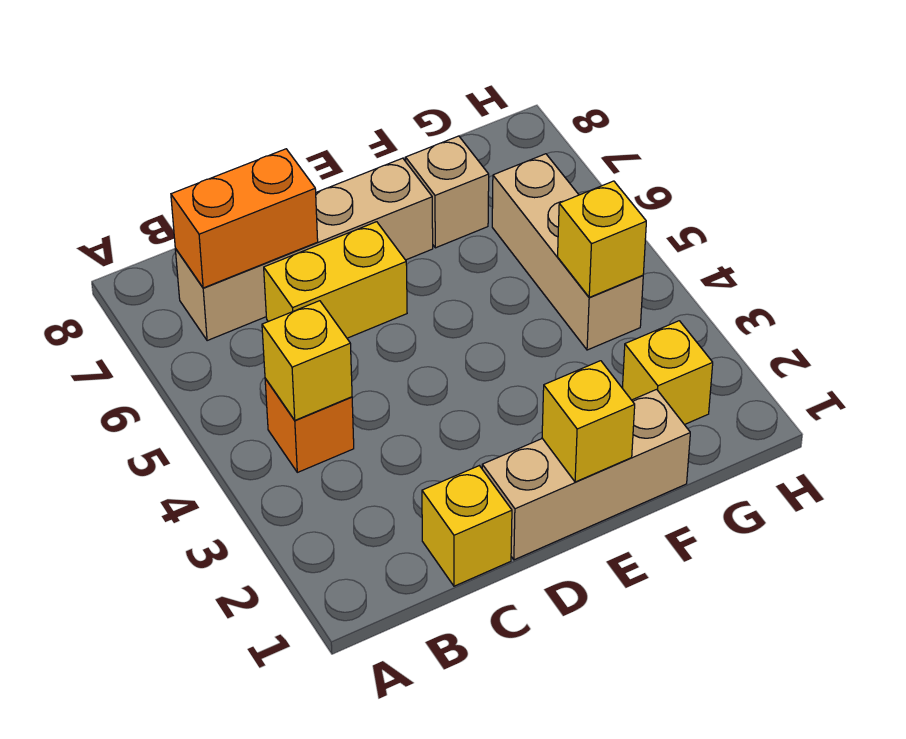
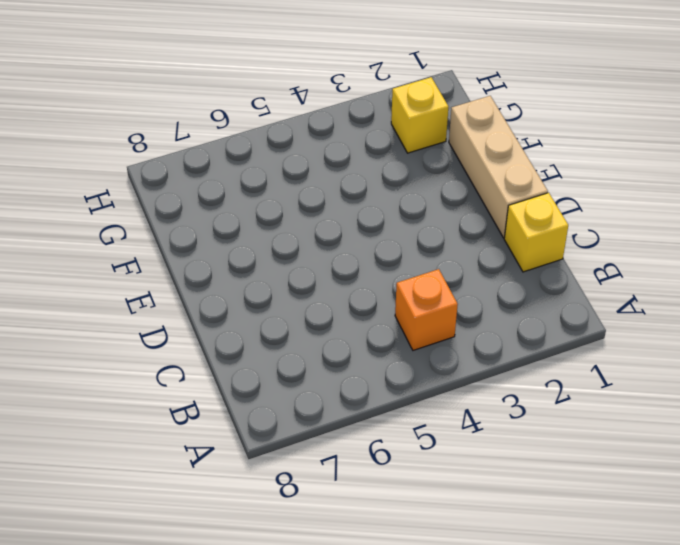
none -> tan 1x4 brick [175,158,433,341]
none -> yellow 1x2 brick [264,222,407,338]
none -> tan 1x1 brick [406,136,489,248]

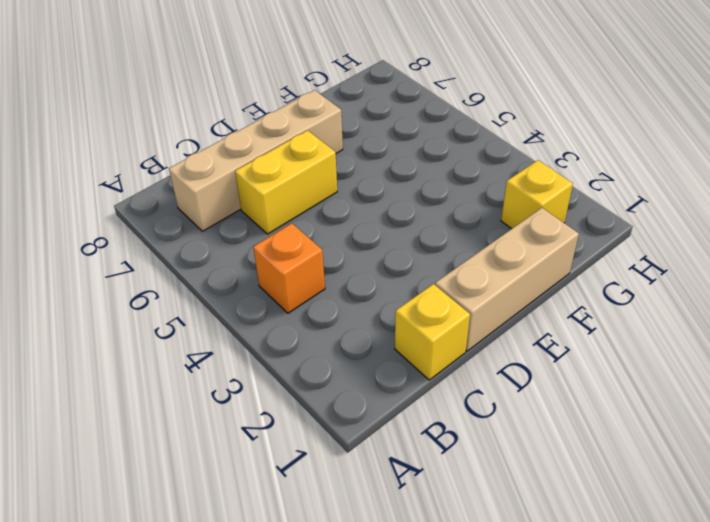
none -> tan 1x1 brick [406,136,489,248]
none -> tan 1x3 brick [492,154,643,350]
none -> yellow 1x1 brick [262,301,352,420]

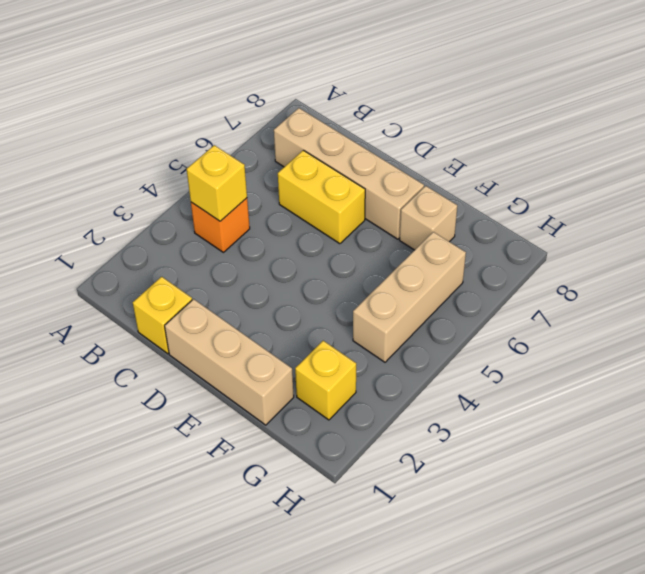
none -> orange 1x2 brick [171,149,318,288]
none -> yellow 1x1 brick [542,361,635,482]
none -> yellow 1x1 brick [558,181,646,297]

